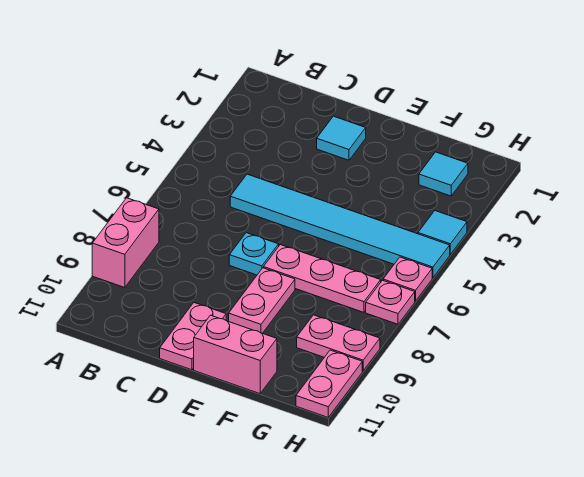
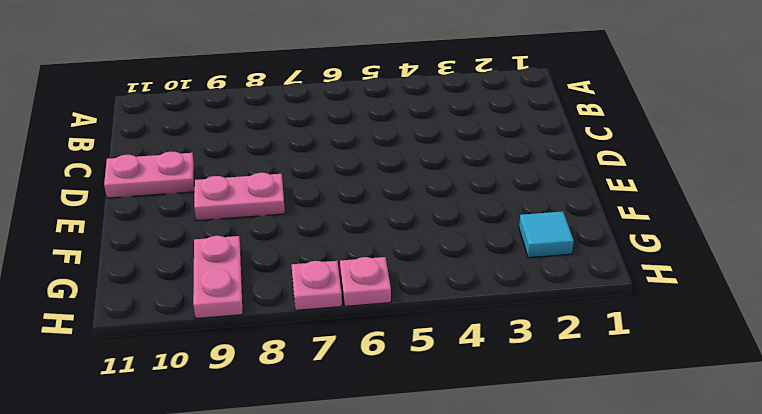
none -> pink 1x2 brick [92,198,159,288]
none -> cyan 1x6 tile [230,174,450,278]
none -> cyan 1x1 tile [317,116,366,160]

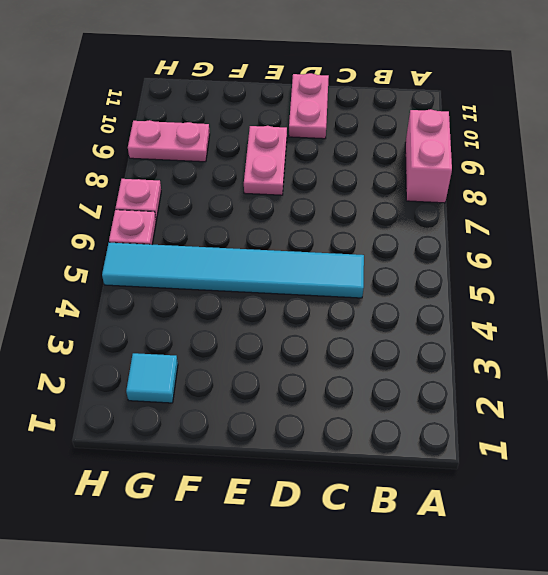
none -> cyan 1x1 tile [317,116,366,160]
none -> cyan 1x1 plate [229,233,279,275]
none -> pink 1x3 plate [264,245,381,312]

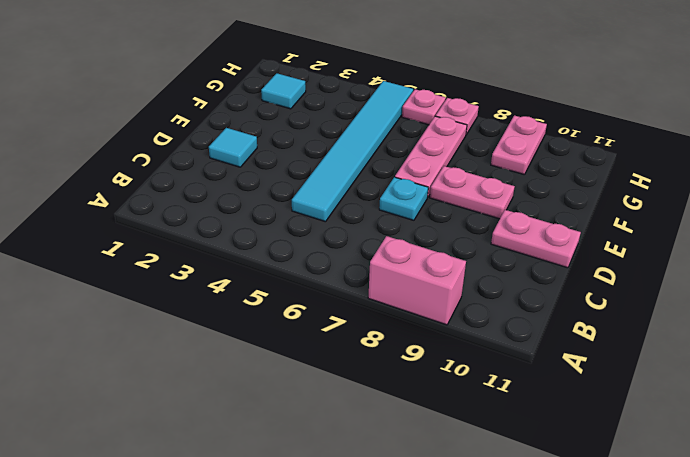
none -> pink 1x2 brick [194,315,277,394]
none -> cyan 1x1 tile [418,211,467,254]
none -> pink 1x2 plate [296,350,362,417]

